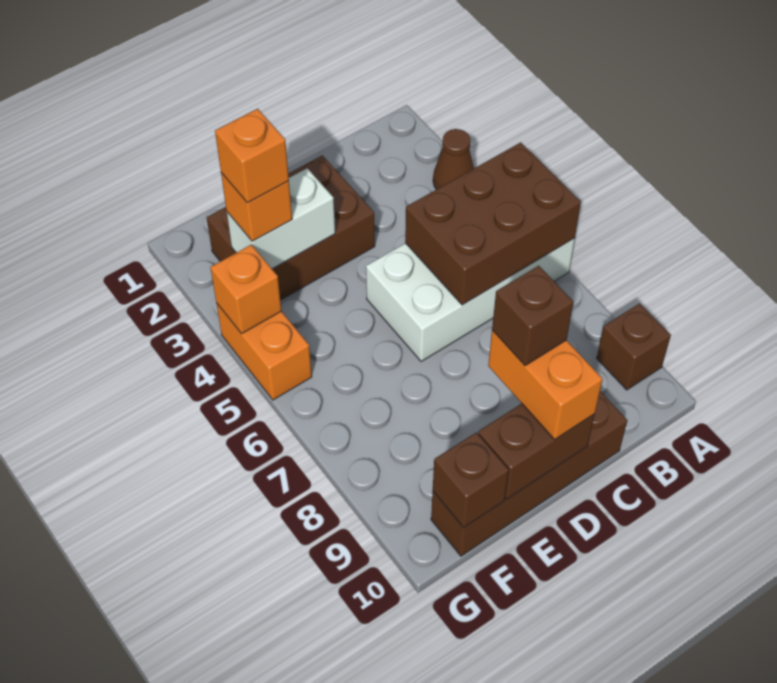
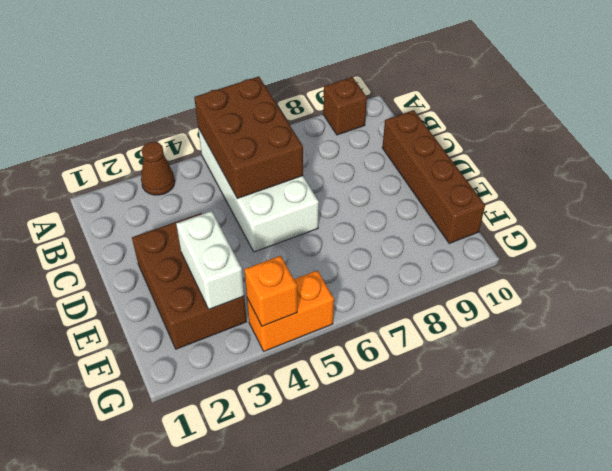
none -> brown 1x2 brick [478,404,595,499]
none -> brown 1x1 brick [433,432,509,528]
none -> orange 1x2 brick [488,330,603,439]

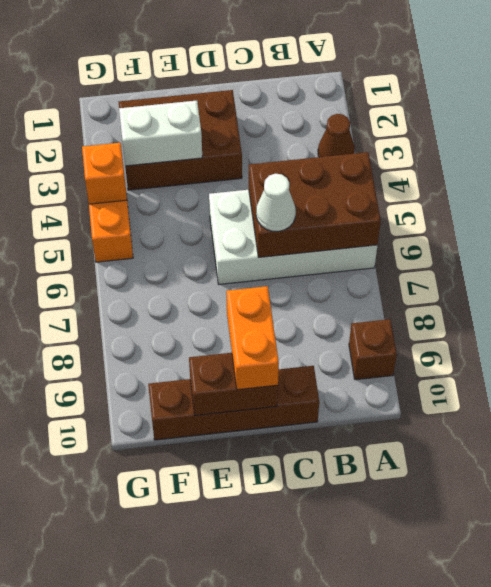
white 1x1 cone [256,174,296,231] -> none
none -> brown 1x1 brick [433,432,509,528]
none -> orange 1x1 brick [221,173,292,241]
none -> brown 1x1 brick [492,266,573,366]

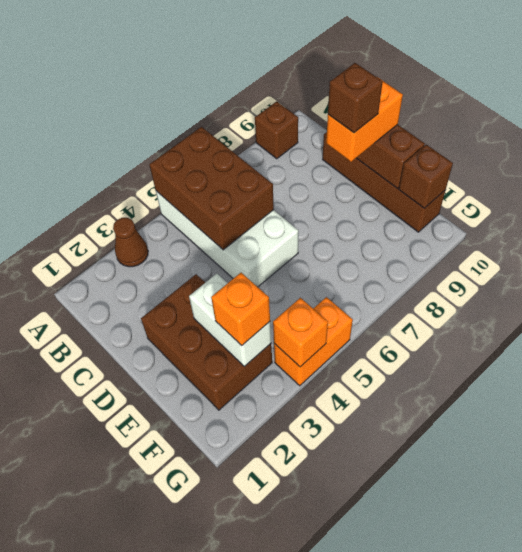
none -> orange 1x1 brick [215,109,289,203]

